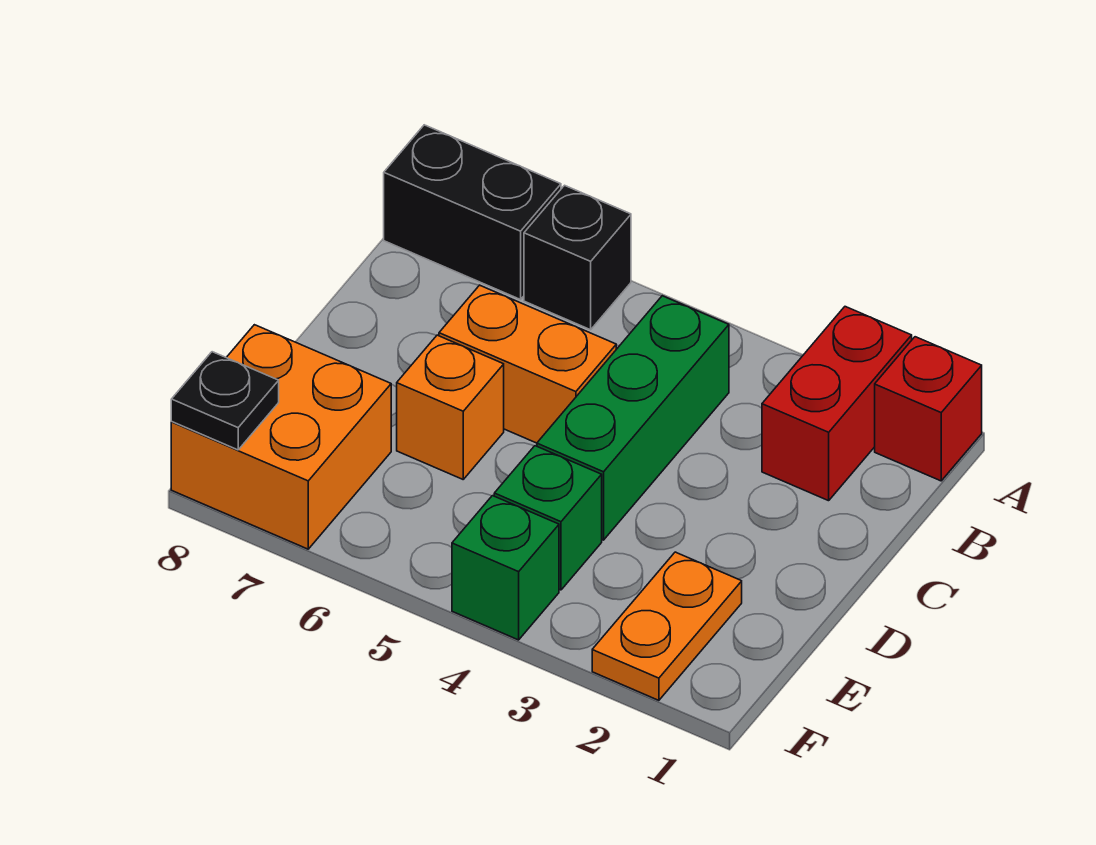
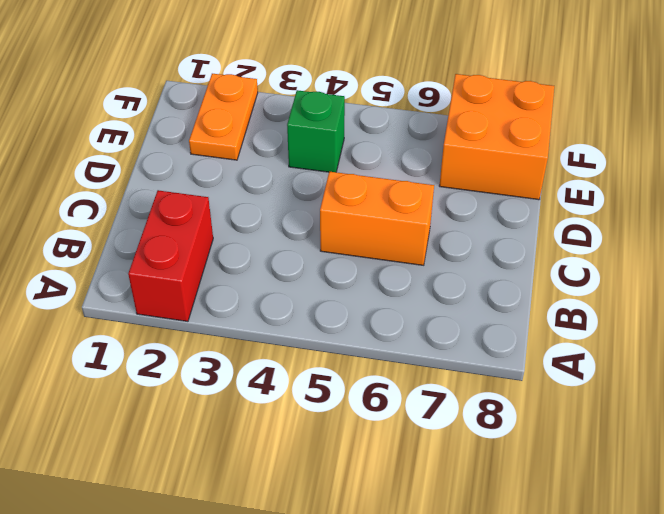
none -> red 1x1 brick [875,337,982,481]
none -> black 1x1 brick [524,185,631,330]
none -> black 1x2 brick [384,125,561,300]

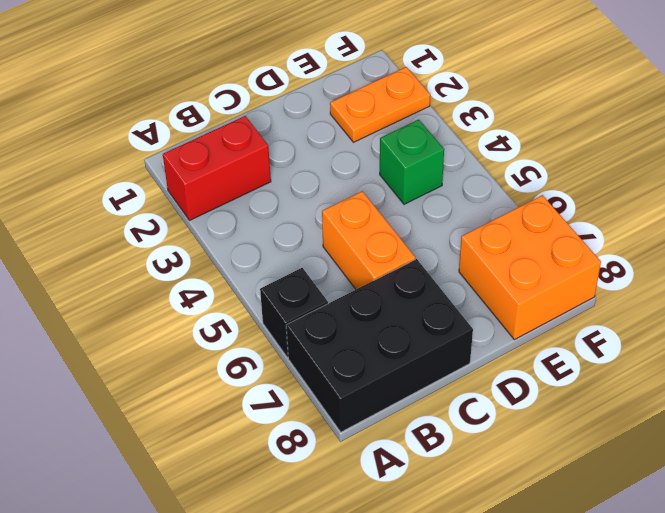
black 2x3 brick [286,259,473,432] -> black 1x2 brick [384,125,561,300]
none -> red 1x1 brick [875,337,982,481]
none -> green 1x3 brick [537,296,729,540]
none -> orange 1x1 brick [397,335,504,479]

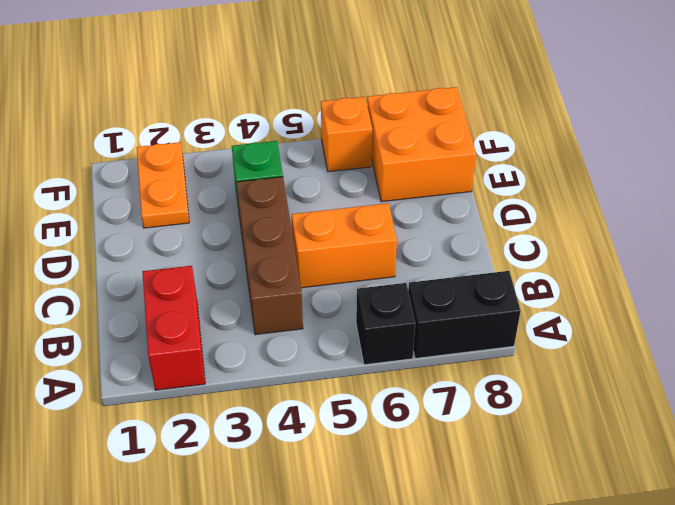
brown 1x3 brick [236,177,303,335] -> green 1x3 brick [537,296,729,540]
orange 1x1 brick [321,97,372,172] -> orange 1x1 brick moved to [397,335,504,479]
none -> red 1x1 brick [875,337,982,481]
none -> green 1x1 brick [452,496,559,640]
none -> black 1x1 plate [171,352,279,450]

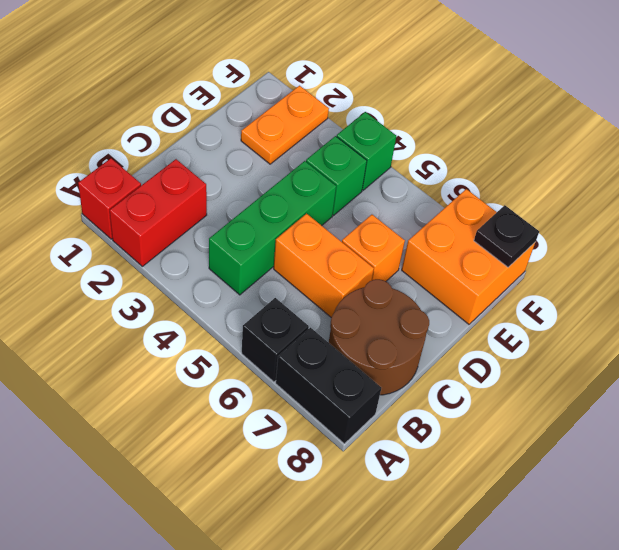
brown 2x2 round brick [329,279,429,395] -> none

